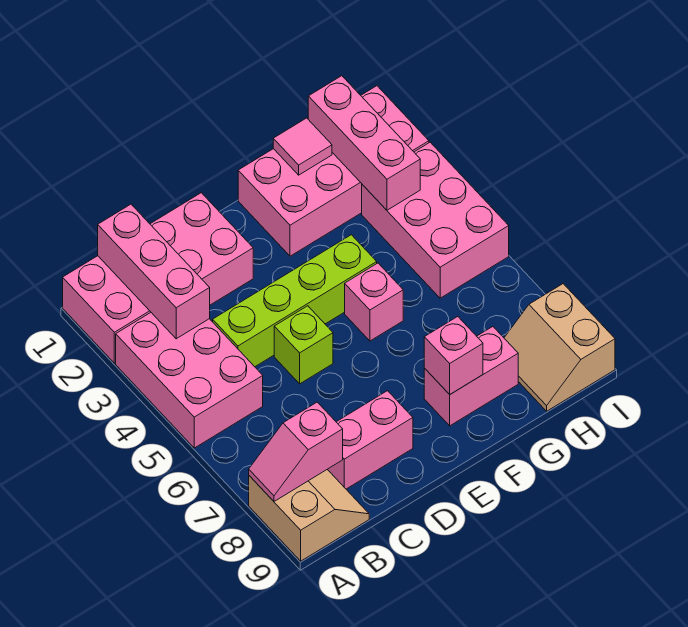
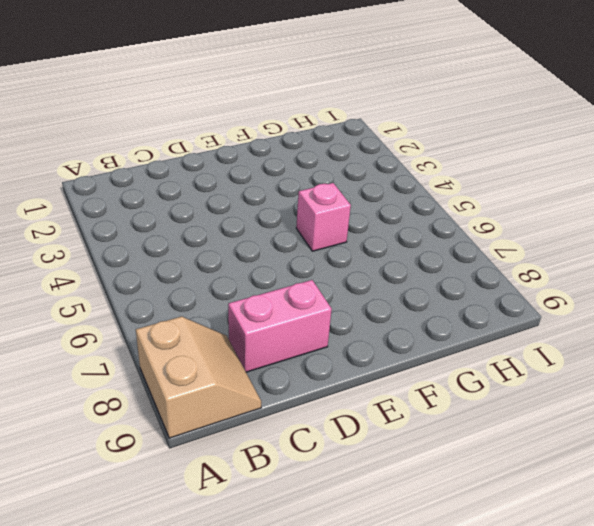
none -> pink 2x4 brick [63,193,253,363]
none -> pink 2x3 brick [116,313,263,448]
none -> lime 1x4 brick [213,235,377,367]

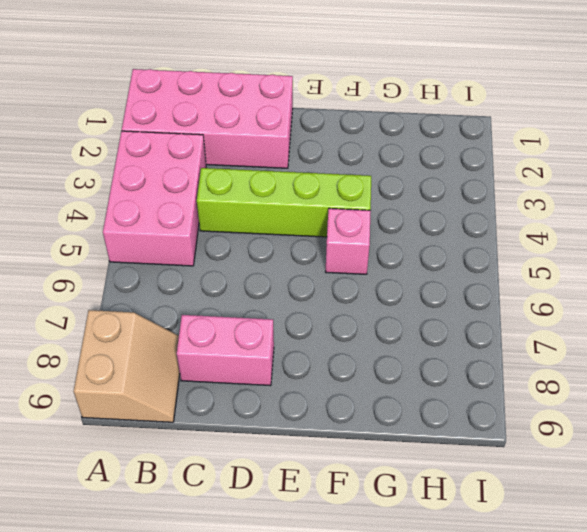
none -> lime 1x1 brick [274,306,333,384]
none -> pink 2x4 brick [238,86,429,256]
none -> pink 1x2 brick [424,327,518,426]

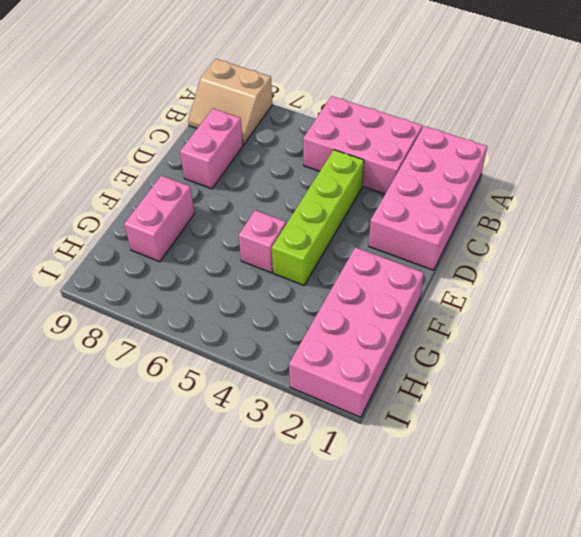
none -> lime 1x1 brick [274,306,333,384]
none -> pink 2x3 brick [362,142,509,298]
none -> tan 2x2 slope [504,284,615,411]

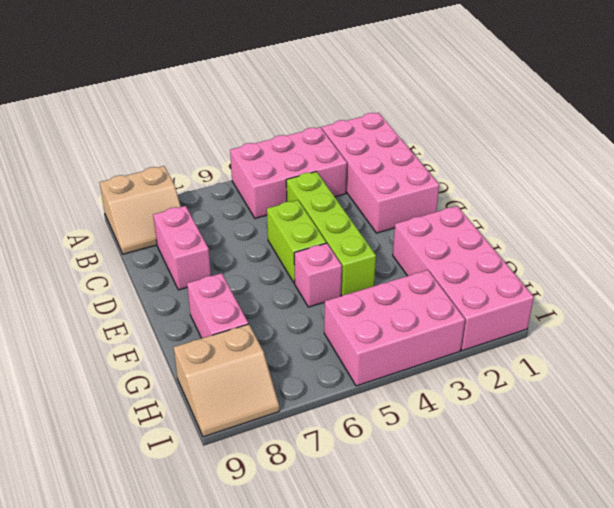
lime 1x2 brick [267,200,326,283] -> lime 1x1 brick [274,306,333,384]
tan 2x2 slope [174,324,279,437] -> tan 2x2 slope turned to [504,284,615,411]
none -> pink 1x2 slope [249,402,343,501]
none -> pink 1x3 brick [98,204,210,339]
none -> pink 1x1 brick [424,317,483,394]

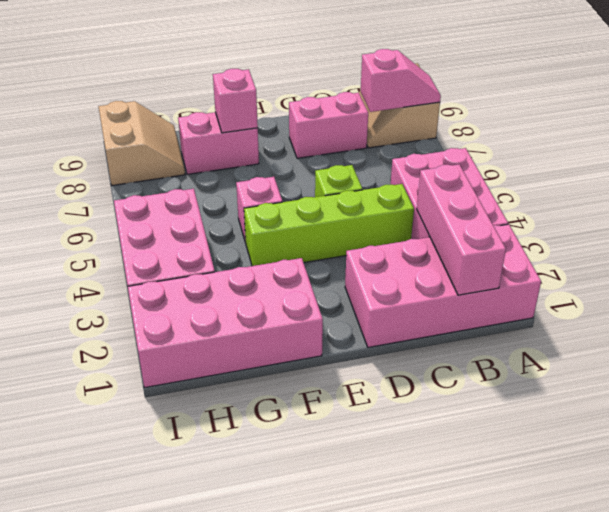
none -> pink 1x1 tile [273,118,332,175]
none -> pink 1x3 brick [308,76,420,210]

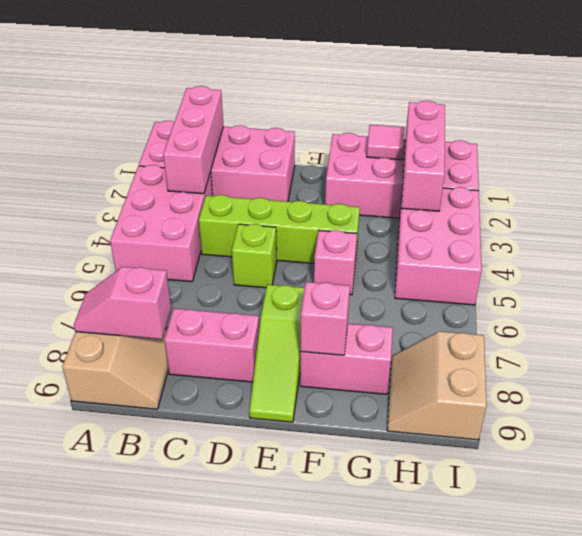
lime 1x3 slope [249,284,305,422] -> none

